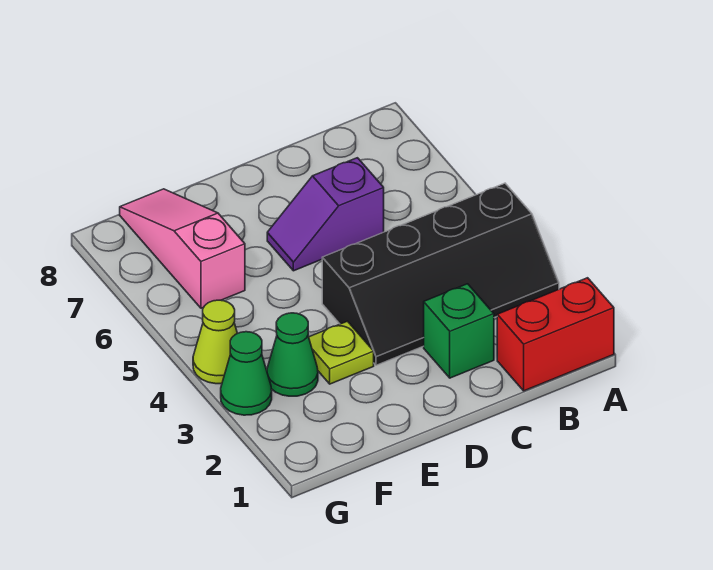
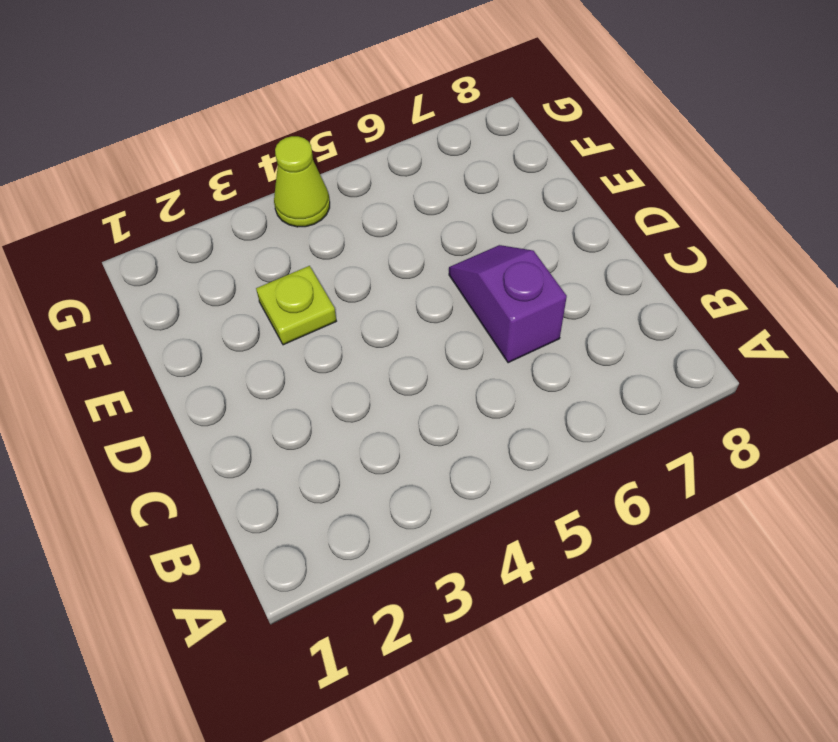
none -> red 1x2 brick [497,278,614,391]
none -> black 2x4 slope [322,183,559,365]

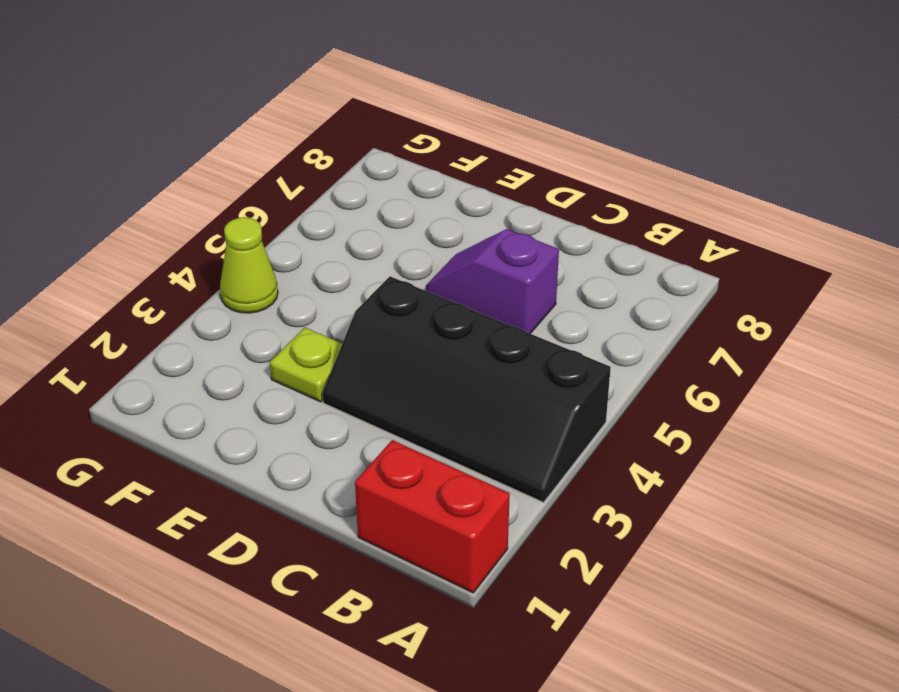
none -> green 1x1 brick [424,284,494,378]
none -> green 1x1 cone [267,313,318,396]

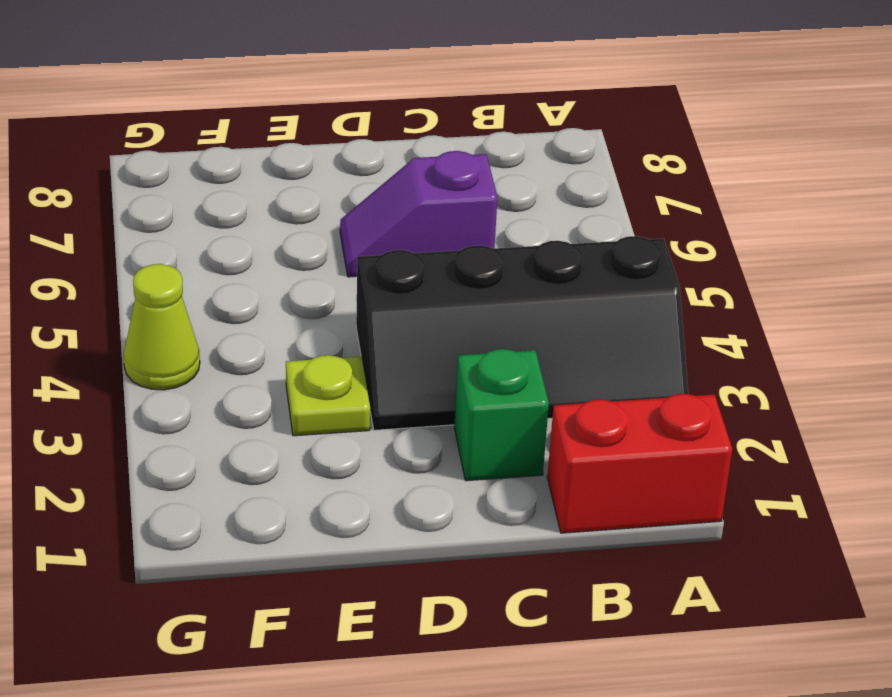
none -> green 1x1 cone [267,313,318,396]
none -> pink 1x3 slope [120,189,245,308]

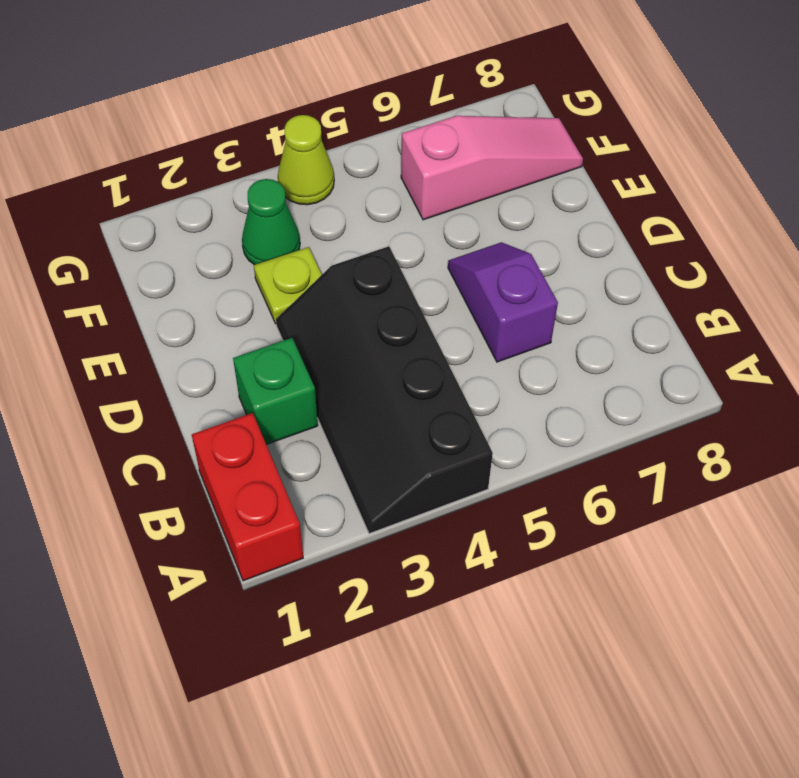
none -> green 1x1 cone [221,332,272,415]

